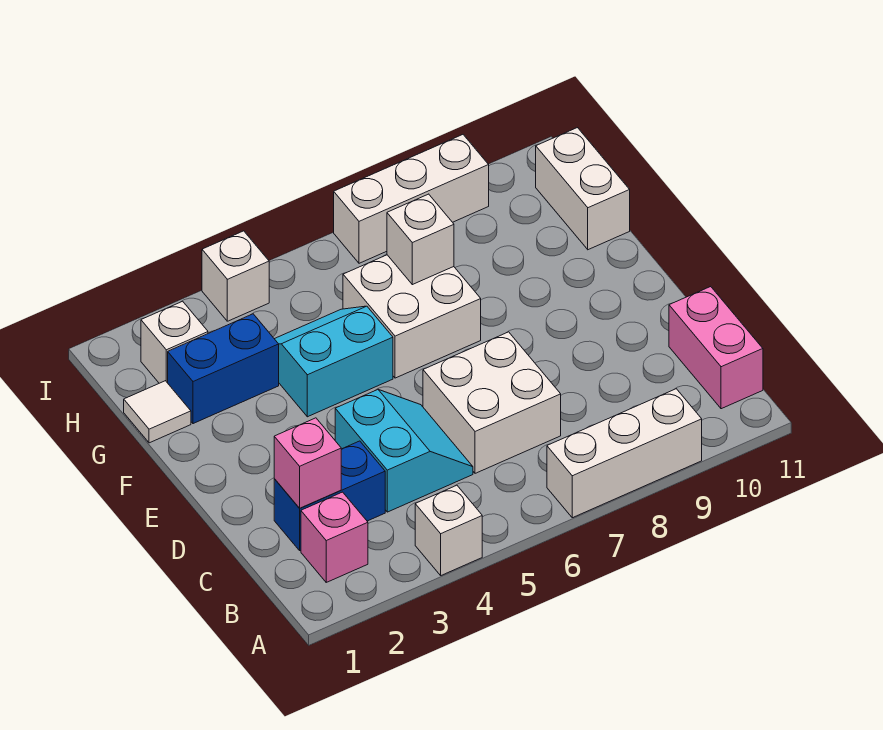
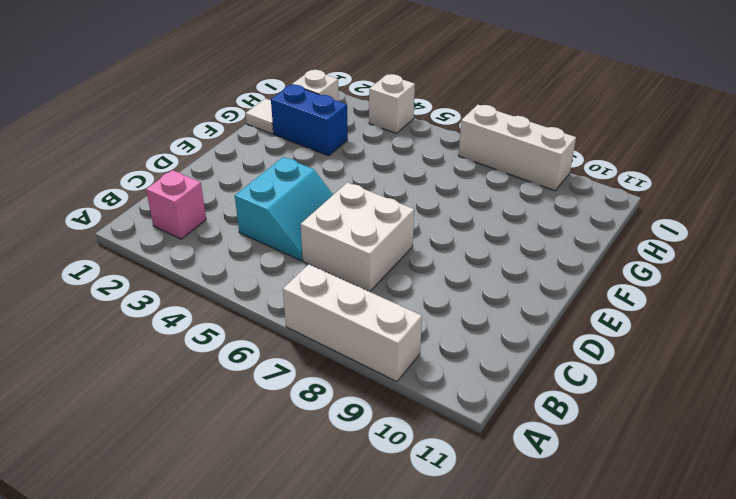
none -> white 1x1 brick [415,485,482,575]
none -> pink 1x2 brick [669,287,763,409]
none -> blue 1x2 brick [274,441,385,551]

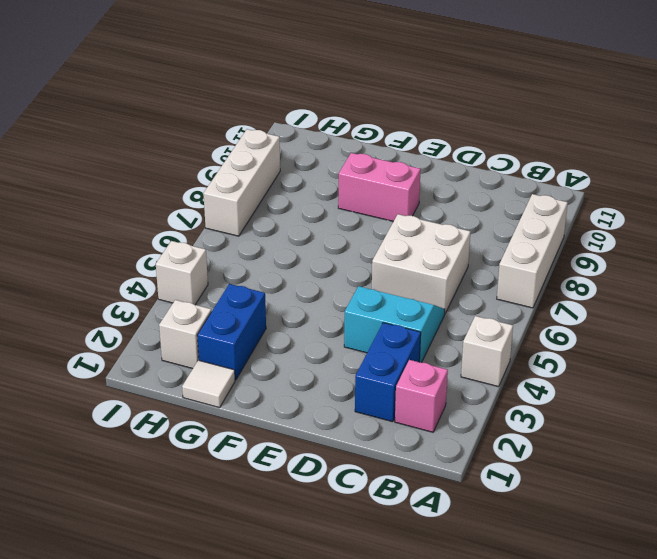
pink 1x2 brick [338,153,421,221] -> pink 1x2 brick moved to [669,287,763,409]
none -> cyan 2x2 slope [275,306,393,417]
none -> white 2x2 brick [343,255,481,378]
none -> white 1x2 brick [536,128,630,250]

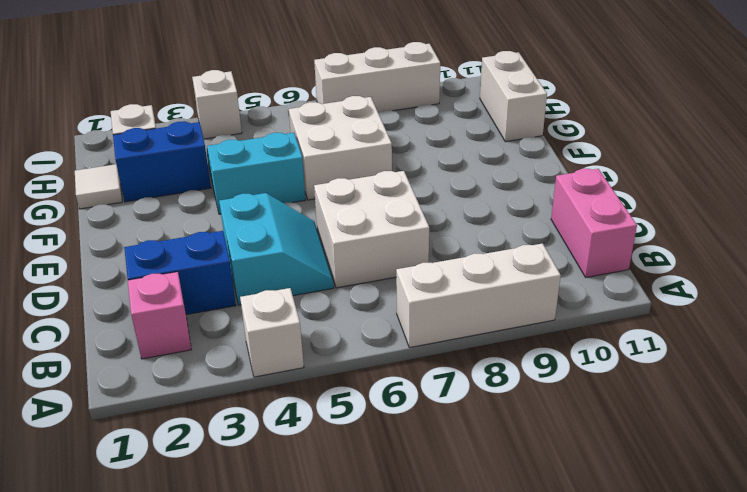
none -> pink 1x1 brick [274,418,341,508]
none -> white 1x1 brick [387,194,454,285]

